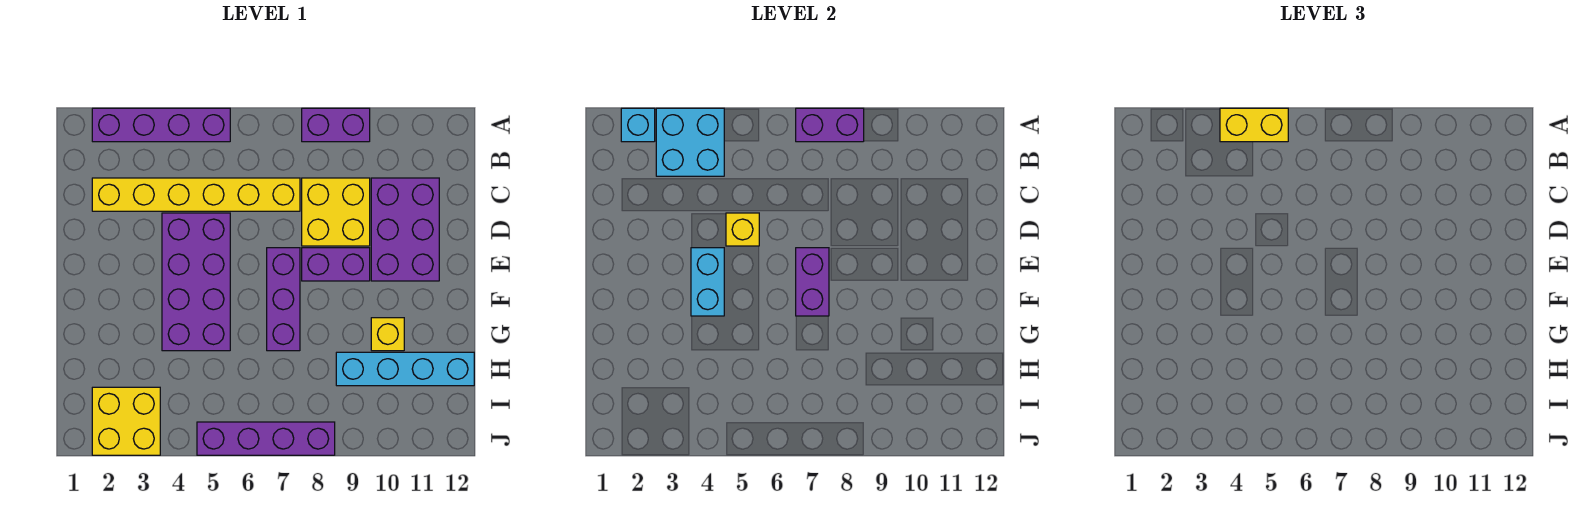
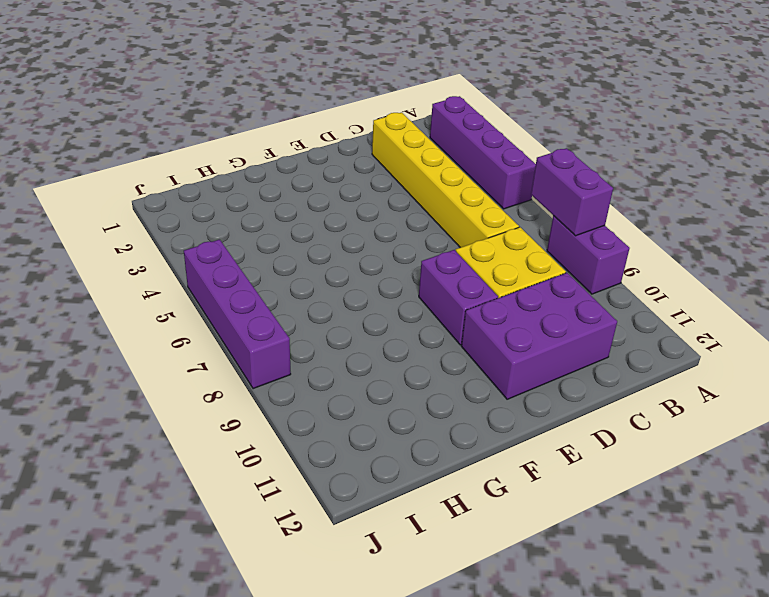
none -> purple 2x4 brick [162,213,230,351]
none -> purple 1x3 brick [267,248,300,351]
none -> yellow 1x1 brick [371,318,404,351]

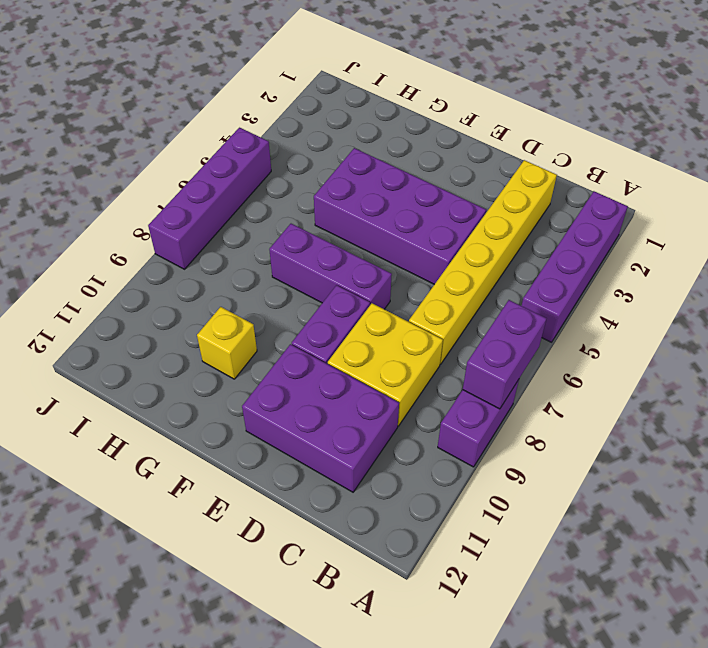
none -> cyan 1x4 brick [336,352,474,386]
none -> yellow 2x2 brick [92,387,160,455]
none -> cyan 1x1 brick [621,108,655,142]

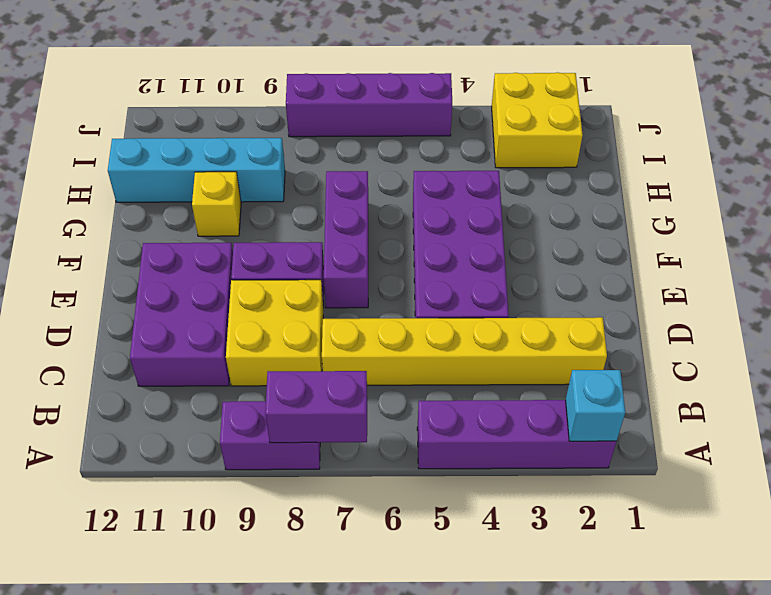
none -> cyan 2x2 brick [656,108,724,176]
none -> yellow 1x1 brick [726,213,759,246]
none -> cyan 1x2 brick [691,248,724,316]

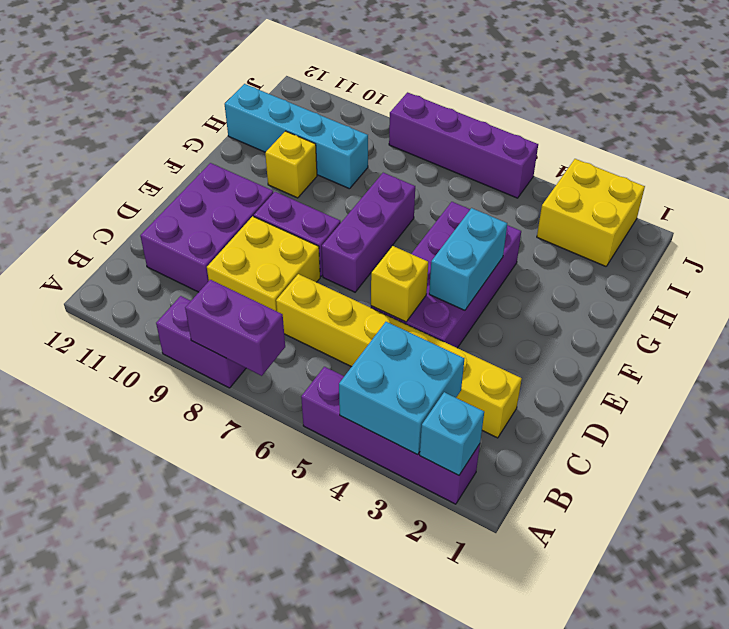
none -> purple 1x2 brick [796,248,829,316]
none -> yellow 1x2 brick [1220,108,1288,142]

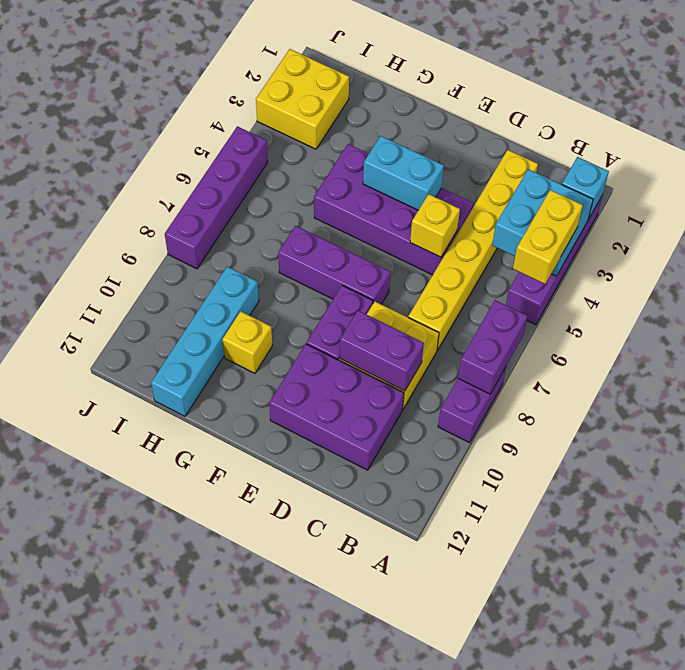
purple 1x2 brick [340,310,424,391] -> purple 1x2 brick moved to [796,248,829,316]

